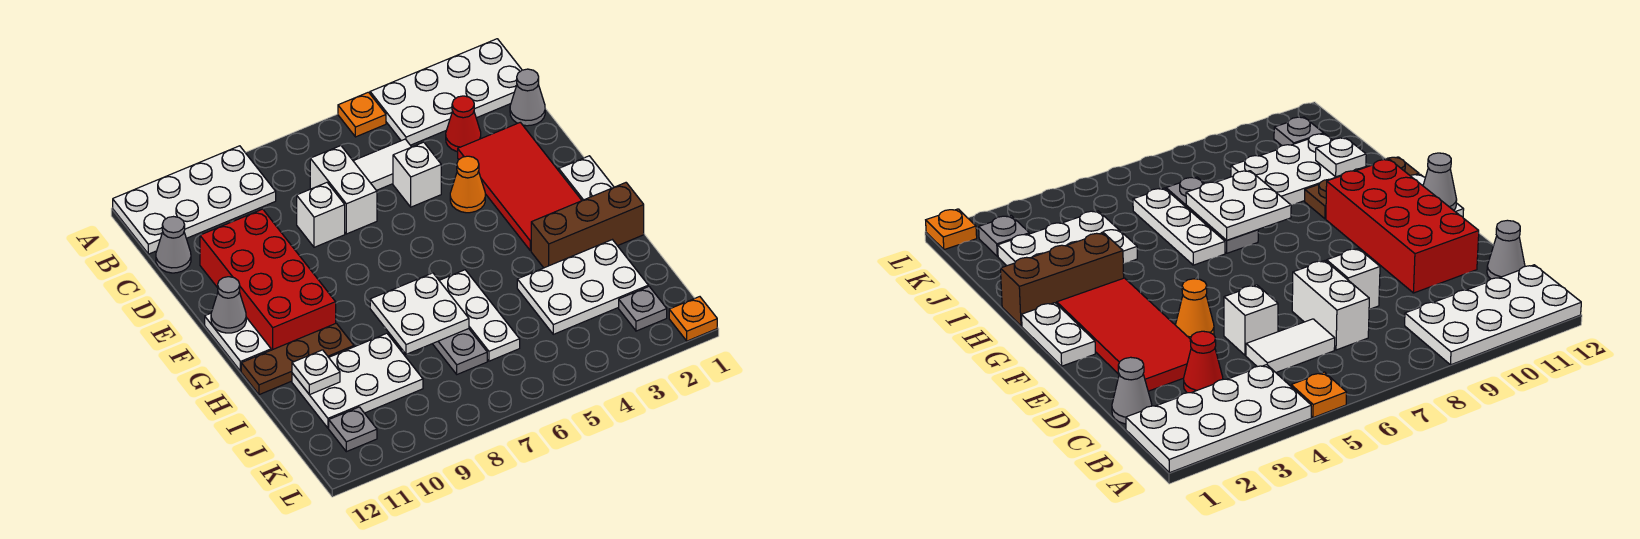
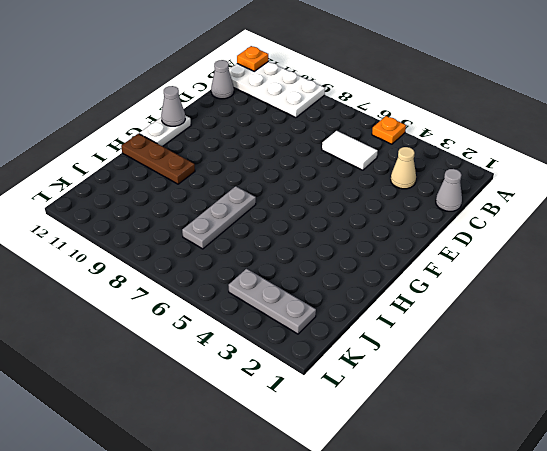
orange 1x1 plate [237,46,268,71] -> orange 1x1 plate moved to [669,297,717,341]
tan 1x1 cone [391,147,416,189] -> red 1x1 cone [446,96,481,152]
grey 1x3 plate [229,269,316,334] -> grey 1x1 plate [619,286,667,331]
none -> white 2x4 plate [370,39,522,145]
none -> white 1x2 brick [310,146,377,234]
none -> red 2x4 tile [458,122,582,251]

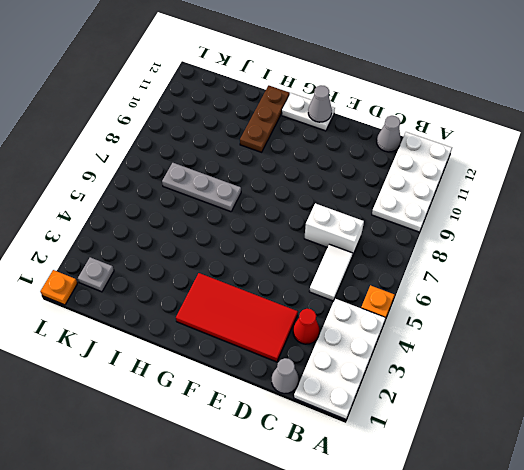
none -> white 1x1 brick [393,142,441,207]
none -> white 1x1 brick [297,183,345,247]
none -> red 2x4 brick [200,209,336,350]

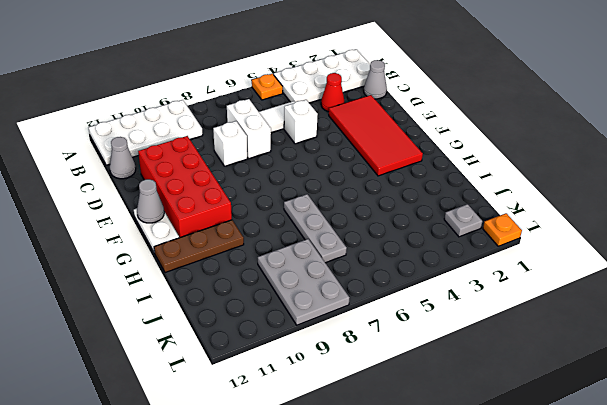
grey 2x3 plate [258,239,349,325] -> white 2x3 plate [292,333,423,428]
none -> orange 1x1 cone [450,156,485,213]
none -> white 1x2 plate [559,156,614,201]
none -> brown 1x3 brick [531,183,644,268]

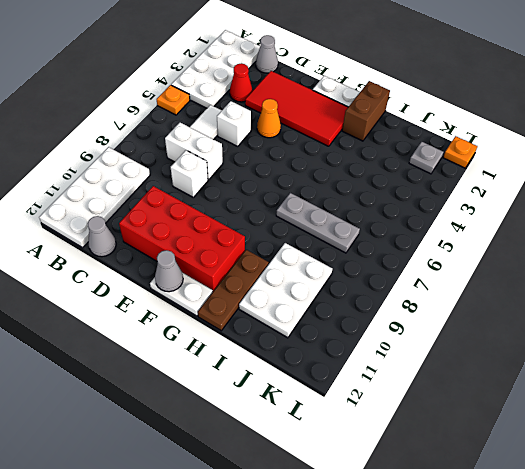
brown 1x2 brick [342,81,390,141] -> brown 1x3 brick [531,183,644,268]
none -> white 1x3 plate [439,270,520,361]
none -> white 2x3 plate [517,240,648,334]
none -> grey 1x1 plate [329,407,377,452]

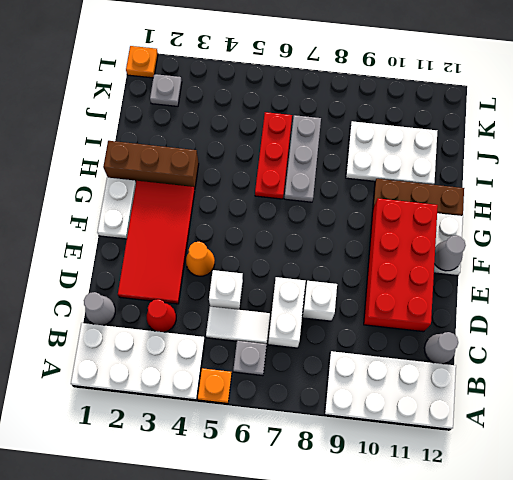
grey 1x1 plate [233,341,267,376] -> grey 1x1 plate moved to [329,407,377,452]
red 1x3 plate [255,112,292,199] -> white 1x3 plate [439,270,520,361]
none -> white 2x3 plate [517,240,648,334]
none -> white 2x2 plate [370,273,469,354]
none -> white 1x1 plate [292,350,340,395]

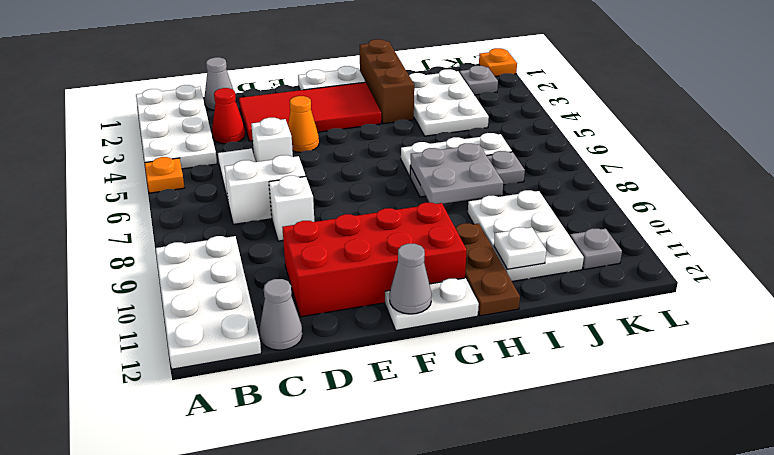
grey 2x2 plate [410,143,503,204] -> white 2x2 plate [370,273,469,354]

